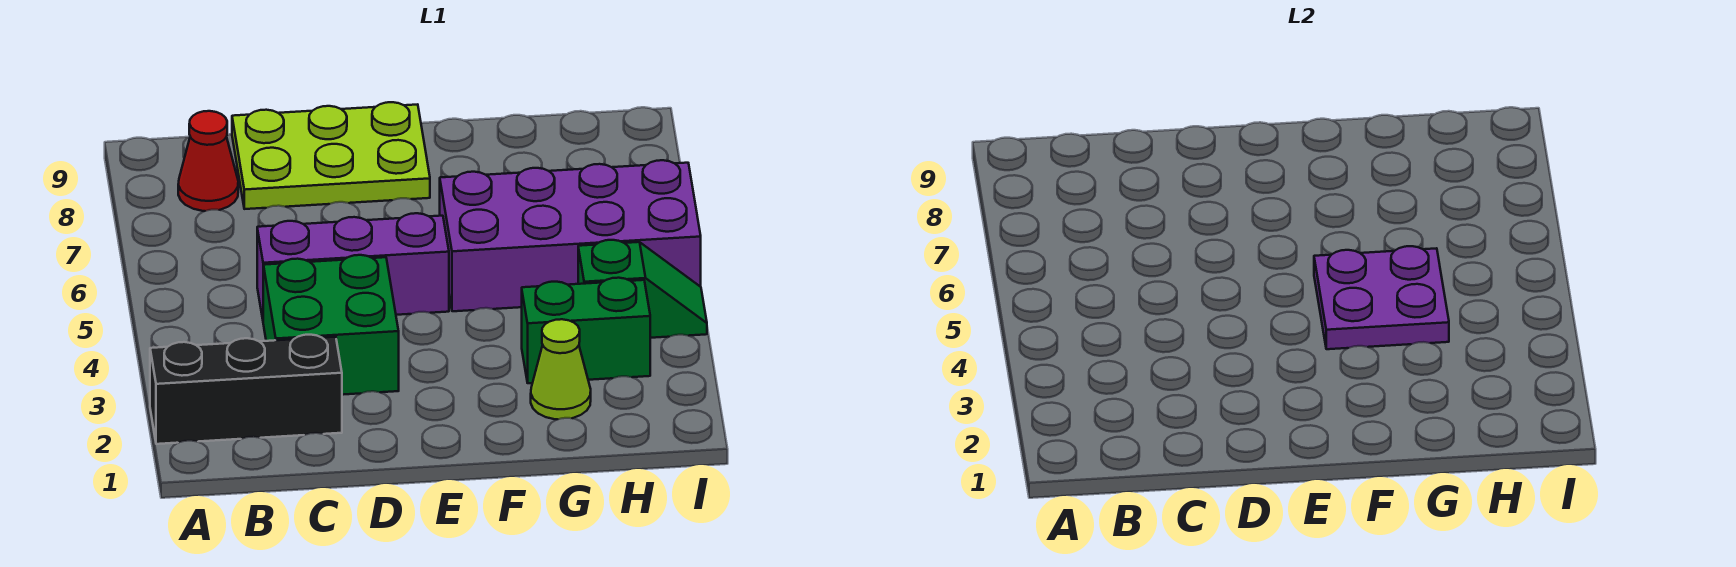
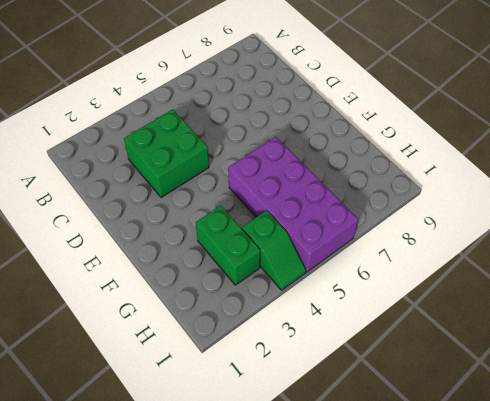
none -> black 1x3 brick [150,335,342,444]
none -> red 1x1 cone [178,111,238,211]

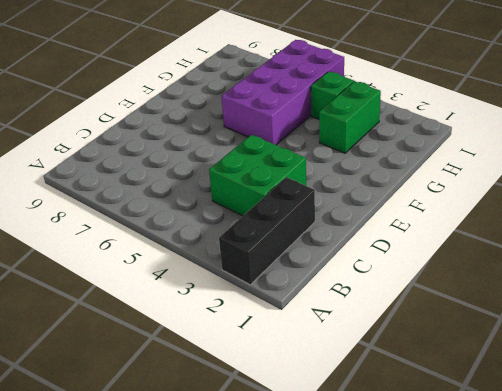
none -> red 1x1 cone [178,111,238,211]
none -> purple 1x3 brick [257,213,449,319]

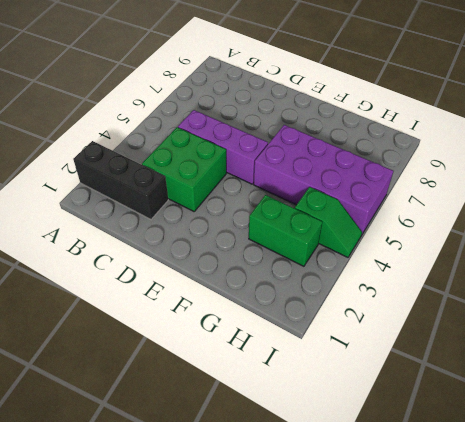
none -> red 1x1 cone [178,111,238,211]
none -> lime 2x3 plate [232,102,430,209]

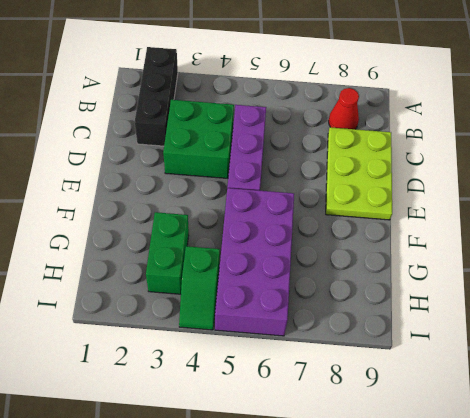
none -> lime 1x1 cone [531,319,591,419]
none -> purple 2x2 plate [1314,246,1449,349]

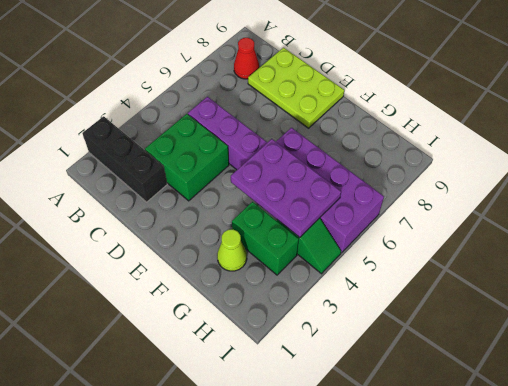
purple 2x3 plate [231,139,341,237] -> purple 2x2 plate [1314,246,1449,349]

